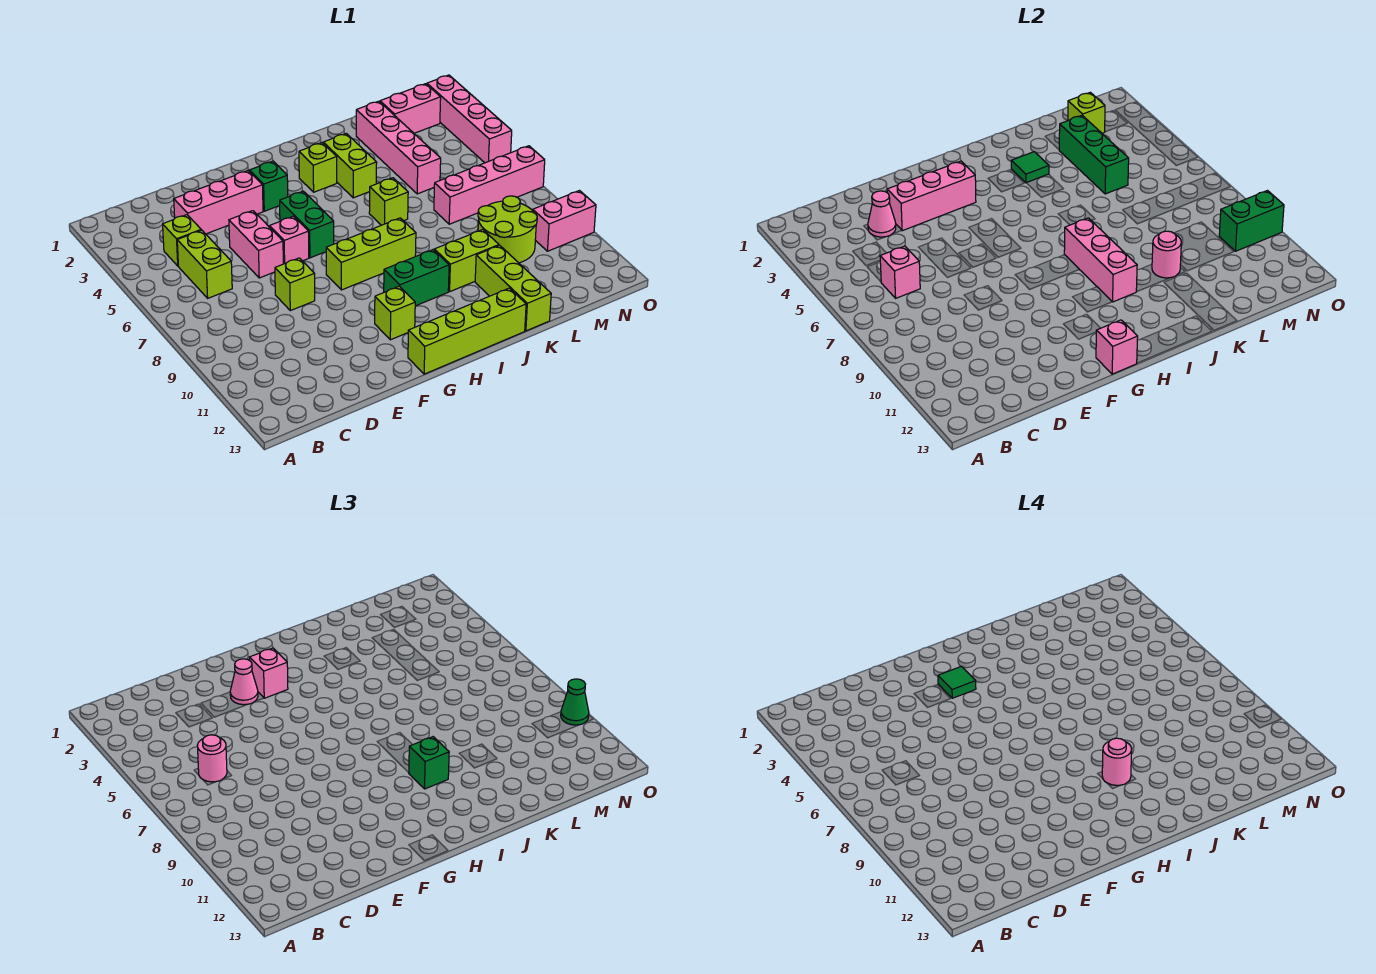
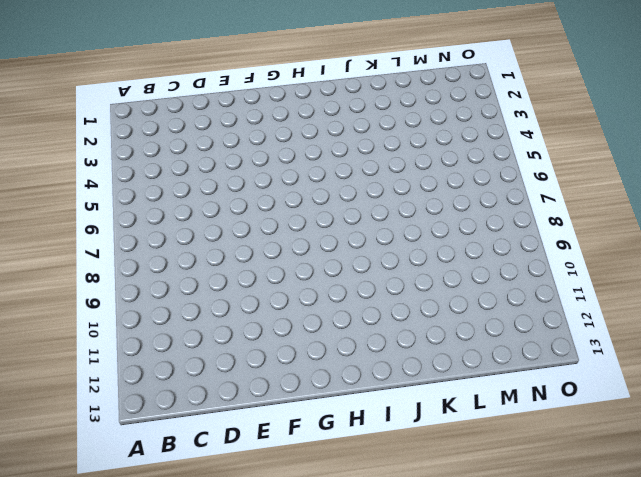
none -> lime 1x1 brick [163,215,201,266]
none -> lime 1x2 brick [177,230,232,298]
none -> pink 1x3 brick [174,171,263,234]
none -> pink 1x2 brick [229,211,283,278]

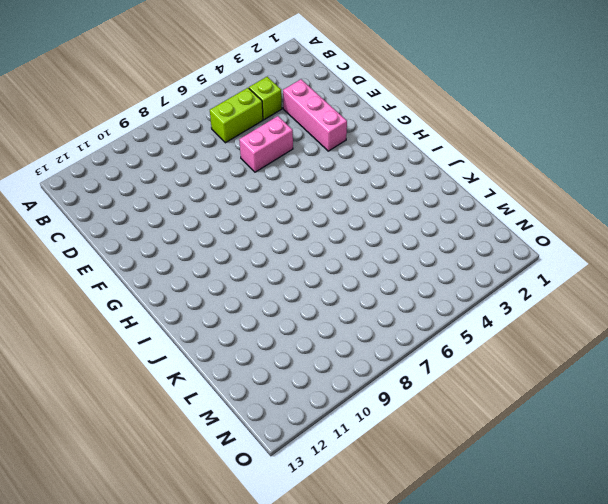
none -> lime 1x1 brick [275,258,315,311]
none -> pink 1x1 brick [270,216,309,264]
none -> green 1x1 brick [249,161,288,211]
none -> green 1x2 brick [280,191,334,258]

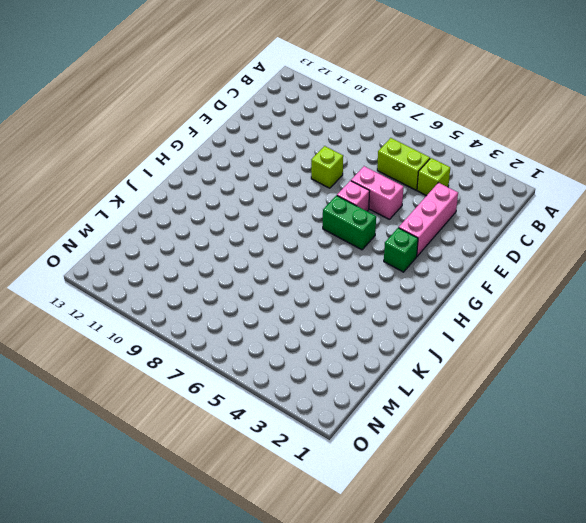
none -> lime 1x3 brick [326,218,416,290]
none -> lime 1x1 brick [375,286,415,340]
none -> lime 1x4 brick [408,288,526,374]
none -> green 1x2 brick [384,250,449,306]

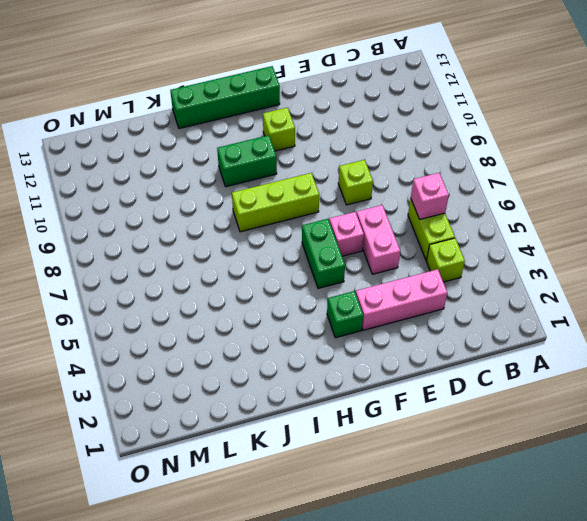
green 1x4 brick [170,66,280,129] -> lime 1x4 brick [408,288,526,374]
none -> lime 1x1 brick [299,143,337,192]
none -> lime 1x2 brick [323,133,377,198]
none -> lime 1x1 brick [369,178,408,225]
none -> lime 1x2 brick [434,230,499,291]

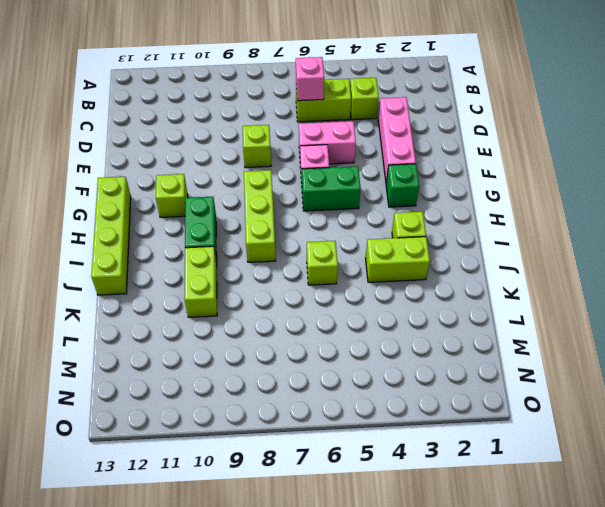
none -> lime 1x3 brick [475,245,551,331]
none -> pink 1x4 brick [356,101,441,194]
none -> pink 1x4 brick [434,146,545,224]
none -> lime 2x2 round brick [478,196,537,263]

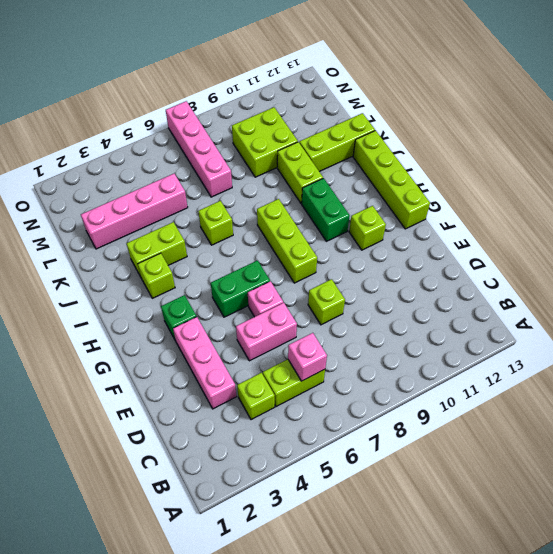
lime 2x2 brick [232,107,298,177] -> lime 2x2 round brick [478,196,537,263]
none -> pink 1x2 brick [380,84,441,133]
none -> pink 1x2 brick [533,191,596,251]
none -> pink 1x4 brick [427,75,512,163]
none -> pink 1x1 cone [868,191,896,237]

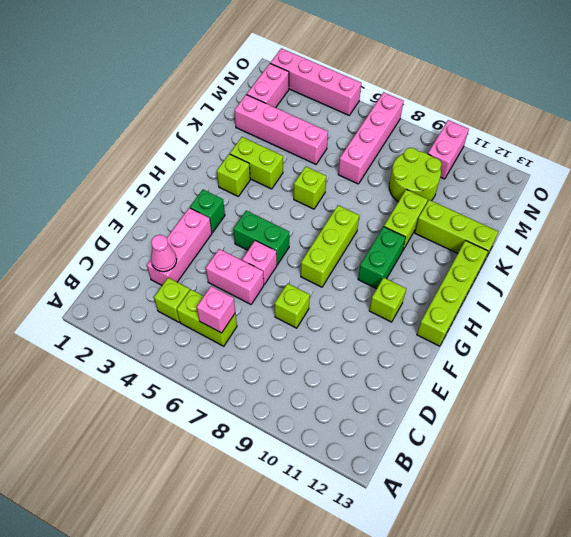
none -> pink 1x3 brick [887,161,976,231]
none -> pink 1x1 brick [1096,320,1138,374]
none -> pink 1x3 brick [1064,218,1137,302]
none -> green 1x1 tile [1011,152,1049,183]

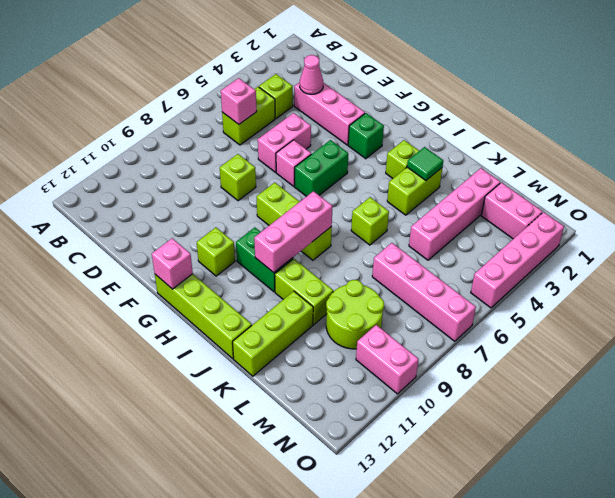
none -> pink 1x3 brick [887,161,976,231]
none -> pink 1x1 round brick [1152,231,1181,278]
none -> green 1x3 brick [1059,115,1129,194]
none -> lime 1x1 brick [1068,92,1105,133]

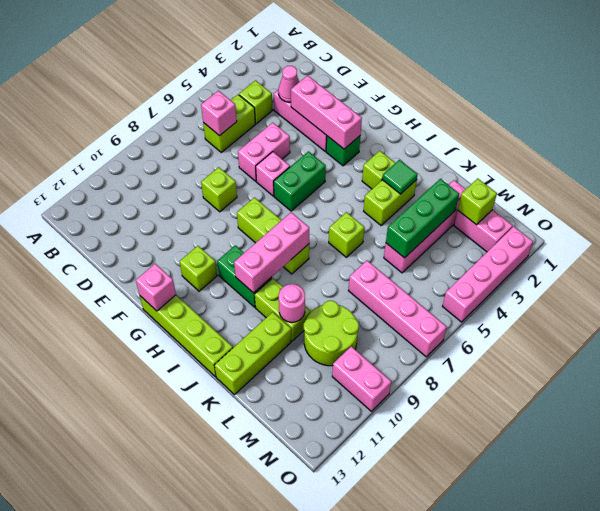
none -> green 1x2 brick [1219,191,1284,251]
none -> pink 1x1 round brick [197,735,227,782]
none -> pink 1x1 cone [230,659,258,705]
none -> pink 1x1 brick [249,648,288,698]

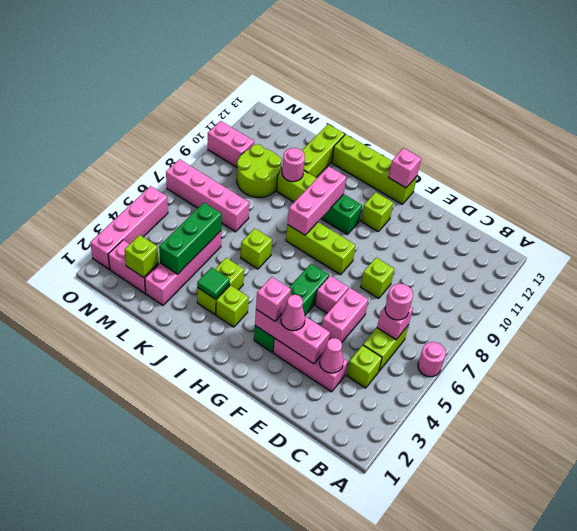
pink 1x1 round brick [418,342,446,377] -> pink 1x1 round brick moved to [1102,738,1132,785]
none -> green 1x2 brick [1219,191,1284,251]
none -> green 1x1 brick [409,737,449,789]
none -> green 1x1 cone [561,679,589,725]
none -> green 1x1 tile [938,666,976,698]

